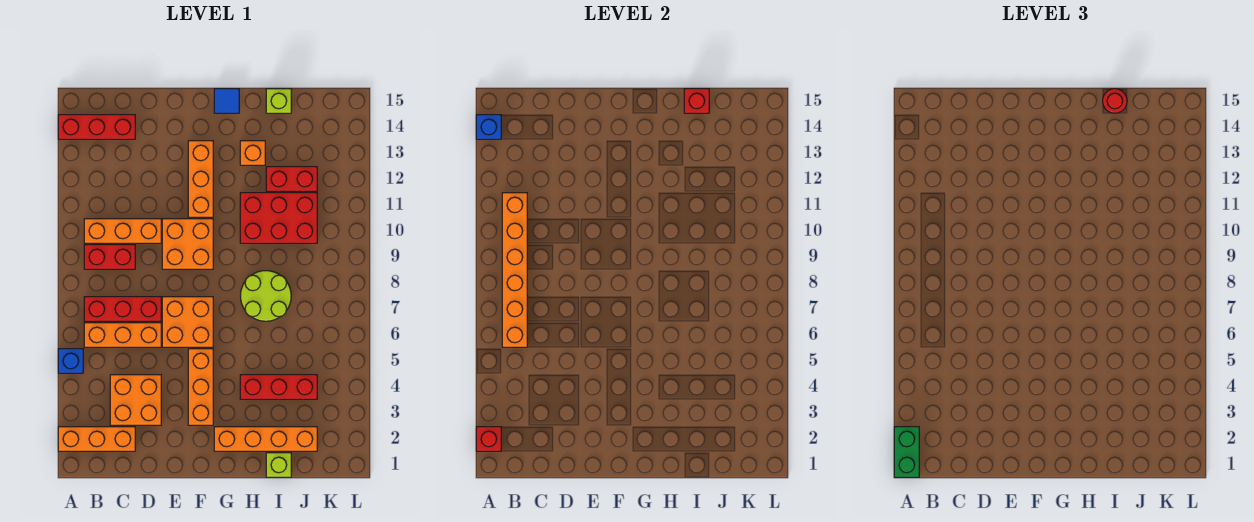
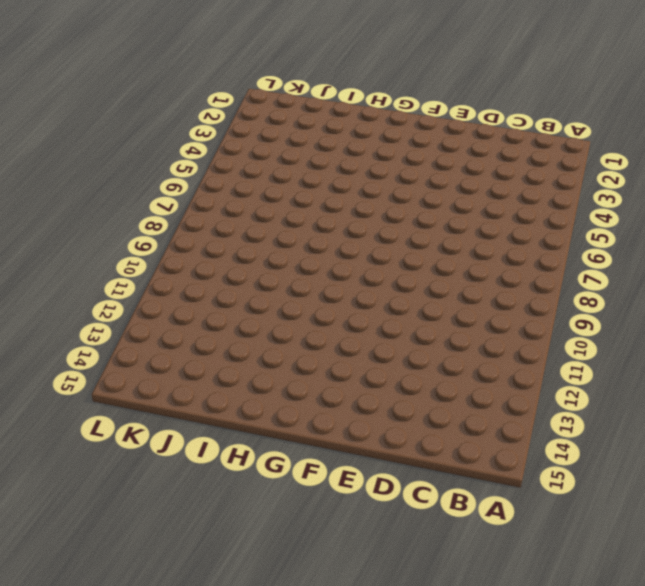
none -> orange 1x3 brick [58,427,135,451]
none -> blue 1x1 brick [58,349,83,373]
none -> red 1x3 brick [58,115,135,139]

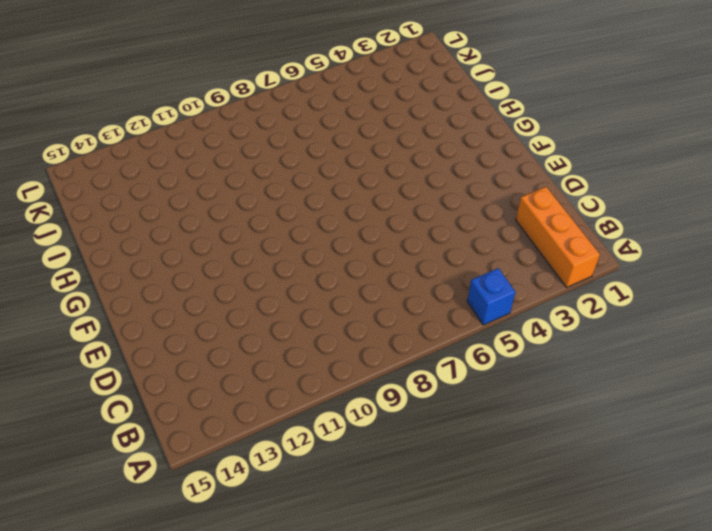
none -> red 1x3 brick [58,115,135,139]
none -> orange 1x3 brick [84,323,161,347]
none -> red 1x3 brick [84,297,161,321]

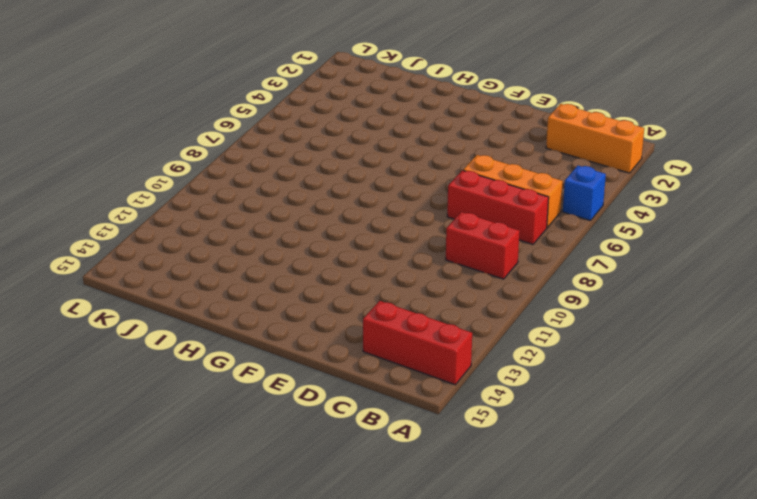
none -> orange 1x3 brick [84,219,161,243]
none -> orange 2x2 brick [110,375,161,425]
none -> orange 2x2 brick [162,297,213,347]

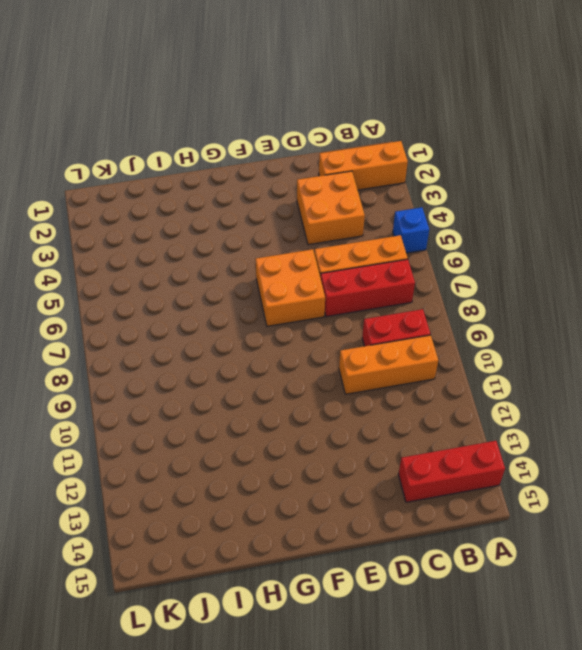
none -> orange 2x2 brick [162,219,213,269]
none -> orange 1x3 brick [188,349,213,425]
none -> orange 1x3 brick [188,141,213,217]

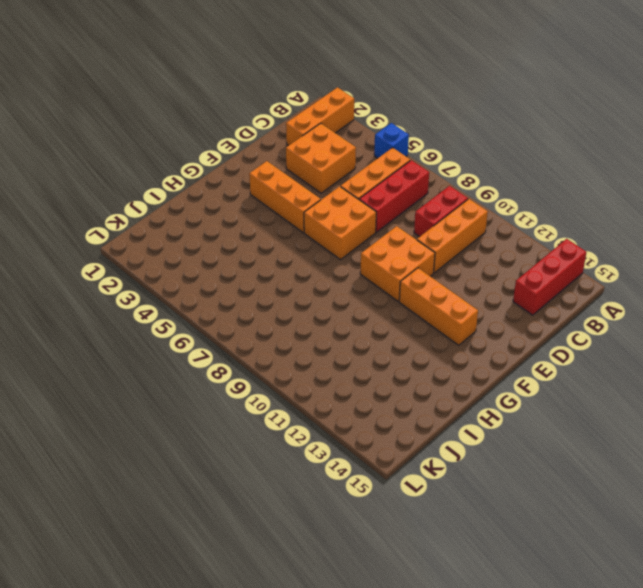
none -> orange 1x4 brick [214,427,317,451]
none -> blue 1x1 tile [214,89,239,113]
none -> red 1x3 brick [240,375,317,399]

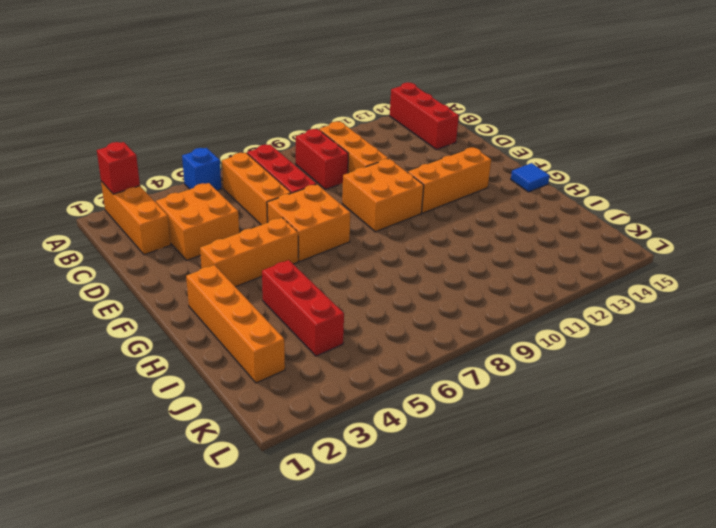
none -> lime 2x2 round brick [241,271,291,321]
none -> red 2x3 brick [240,193,317,243]
none -> orange 1x1 brick [240,141,265,165]

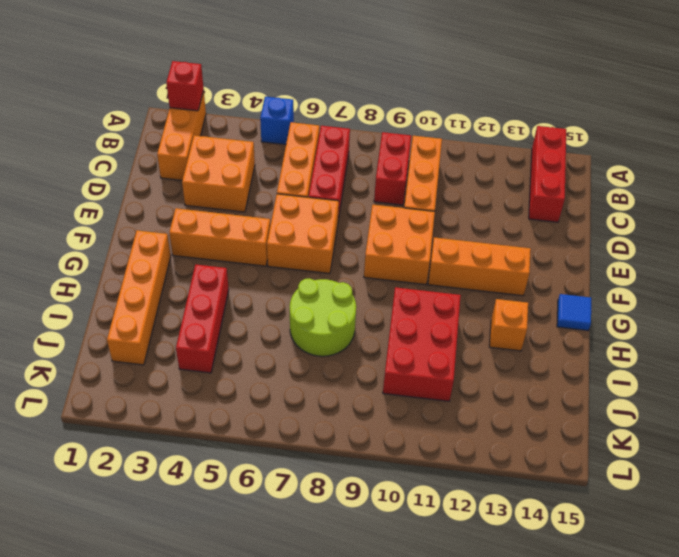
none -> lime 1x1 brick [266,453,291,477]
none -> red 1x2 brick [266,167,317,191]
none -> lime 1x1 brick [266,89,291,113]

